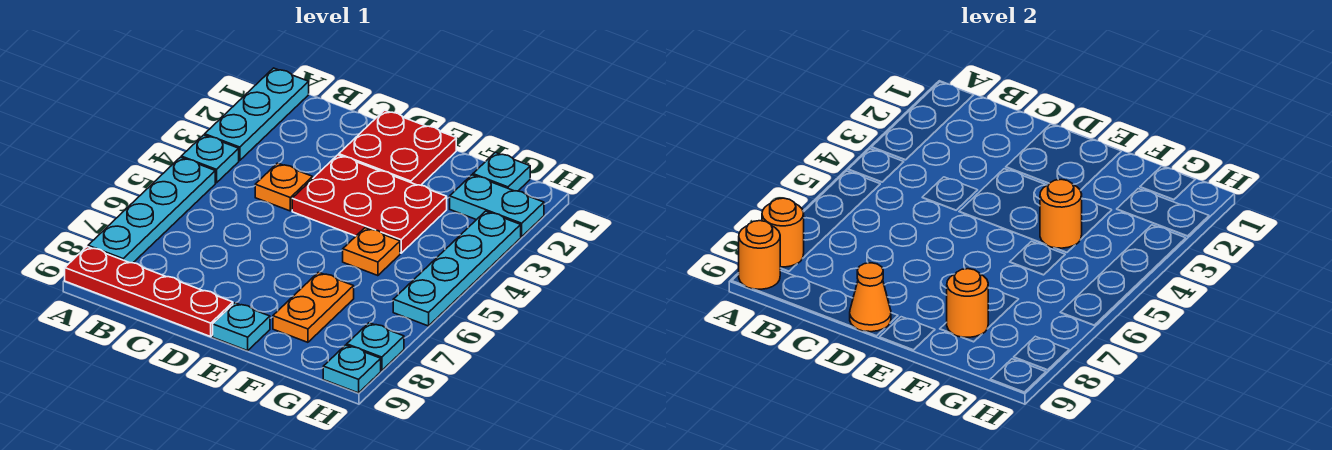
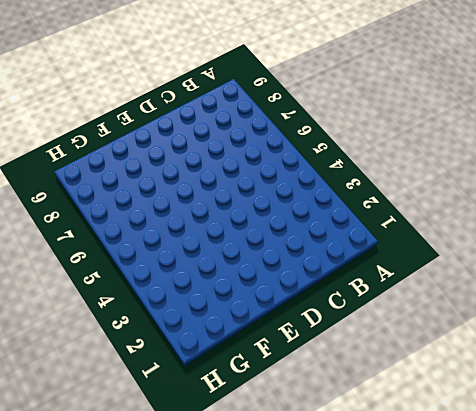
none -> cyan 1x3 plate [205,68,309,161]
none -> cyan 1x1 plate [181,135,239,183]
none -> cyan 1x4 plate [88,157,215,263]

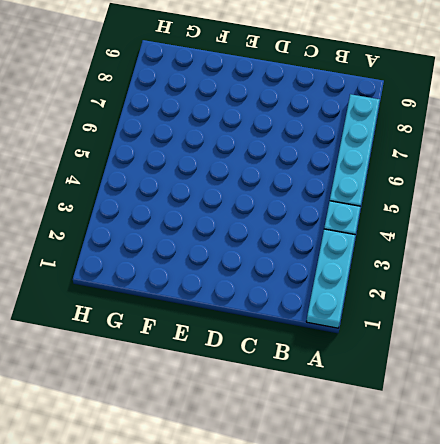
none -> red 1x4 plate [65,247,233,337]
none -> orange 1x1 plate [255,163,313,211]
none -> red 2x2 plate [339,110,456,185]

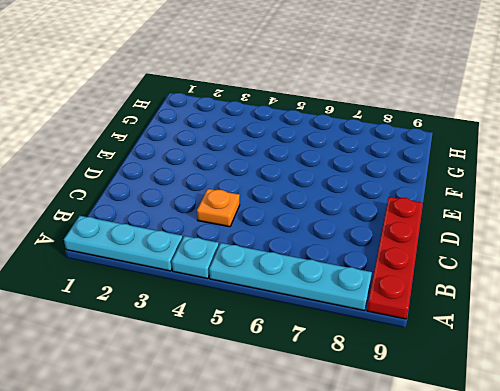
none -> red 2x2 plate [339,110,456,185]
none -> red 2x3 plate [292,155,447,253]
none -> cyan 1x1 plate [213,303,270,351]

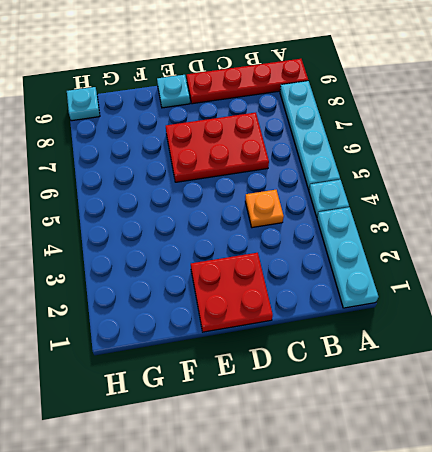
red 2x3 plate [166,113,269,182] -> red 2x3 plate moved to [292,155,447,253]
none -> orange 1x1 plate [343,228,400,276]
none -> orange 1x2 plate [273,272,354,342]
none -> cyan 1x1 plate [473,153,530,191]

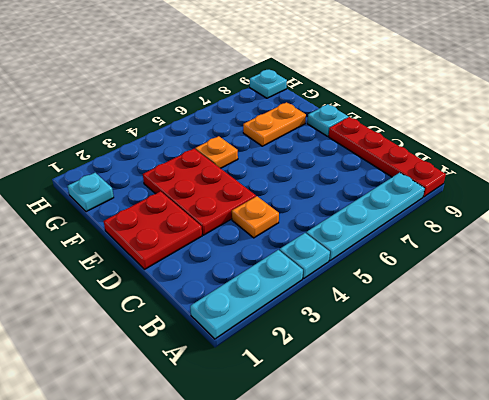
none -> cyan 1x2 plate [450,175,544,237]
none -> cyan 1x4 plate [393,211,521,326]
none -> cyan 1x1 plate [347,323,404,371]

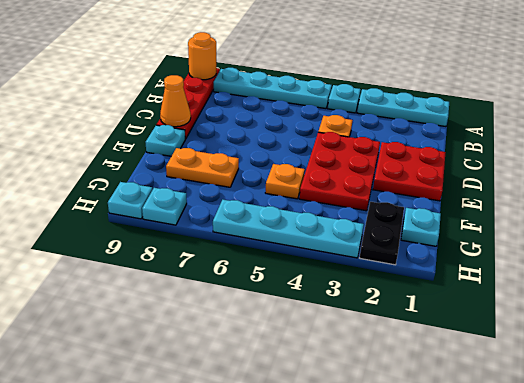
black 1x2 plate [360,202,404,265] -> cyan 1x2 plate [450,175,544,237]
none -> orange 1x1 round brick [762,198,804,267]
none -> orange 1x1 round brick [1040,179,1082,248]
none -> orange 1x1 round brick [947,269,988,337]

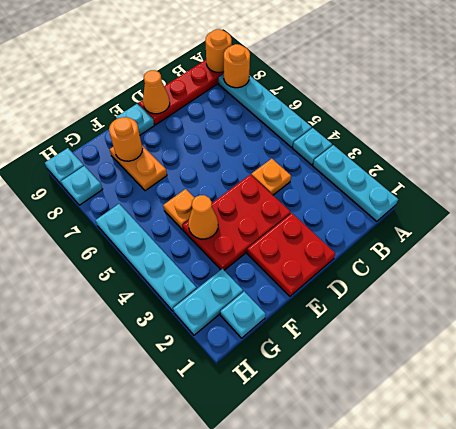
orange 1x1 cone [188,195,218,239] -> orange 1x1 round brick [1040,179,1082,248]

